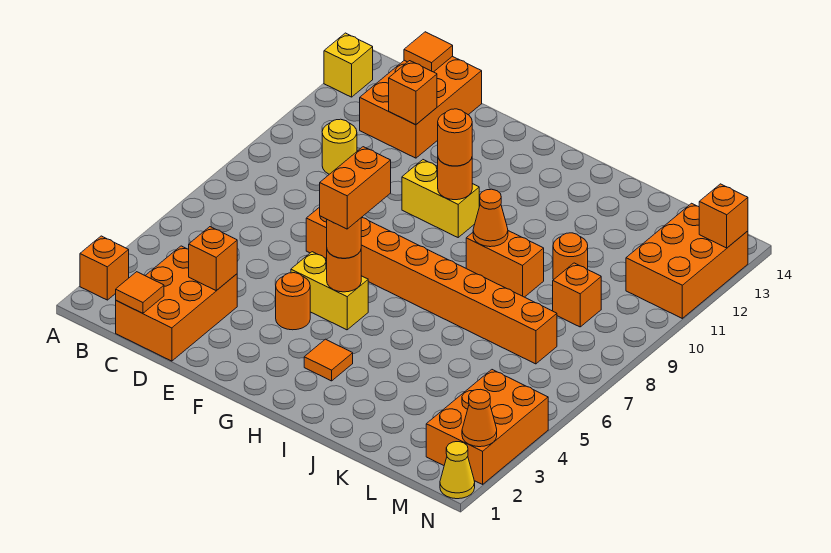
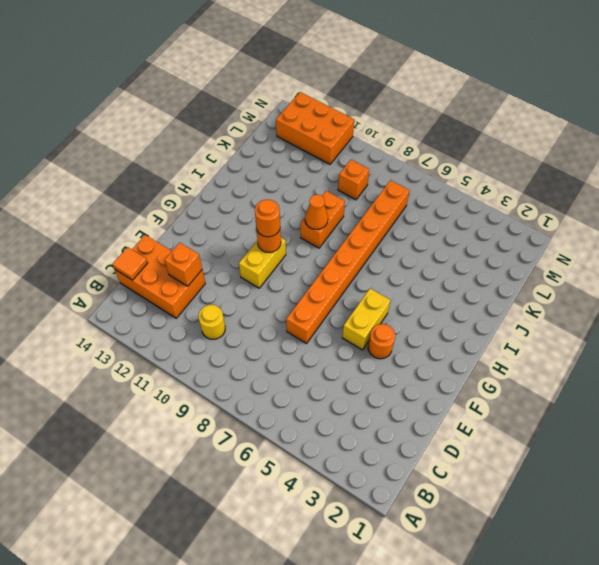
none -> orange 1x1 brick [80,236,129,300]
none -> yellow 1x1 brick [324,33,373,97]
none -> orange 2x3 brick [116,246,237,361]

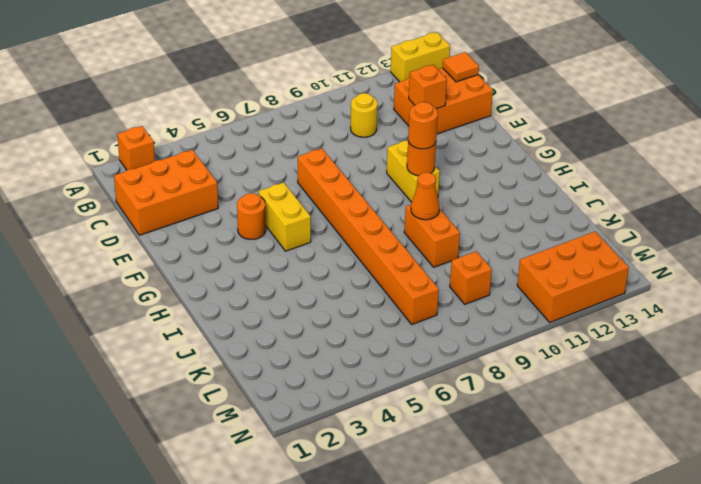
yellow 1x2 brick [391,32,450,82] -> yellow 1x1 brick [324,33,373,97]
none -> orange 1x1 tile [304,339,353,381]
none -> orange 1x1 round brick [553,233,588,280]
none -> orange 2x3 brick [426,370,548,484]

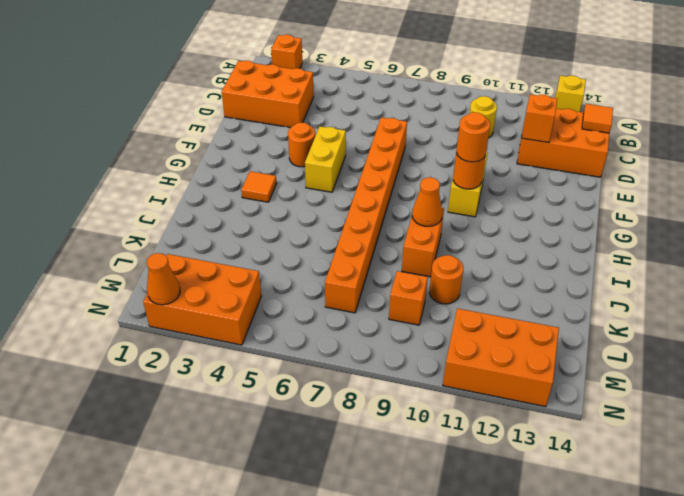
none -> yellow 1x1 cone [440,442,475,499]
none -> orange 1x1 tile [116,272,164,313]
none -> orange 1x1 brick [189,227,237,291]

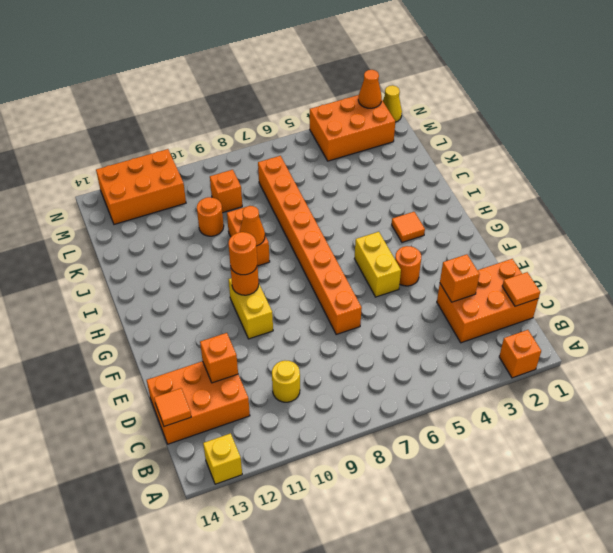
none -> orange 1x1 round brick [327,251,361,292]
none -> orange 1x1 brick [699,184,748,248]
none -> orange 1x1 round brick [327,218,361,258]

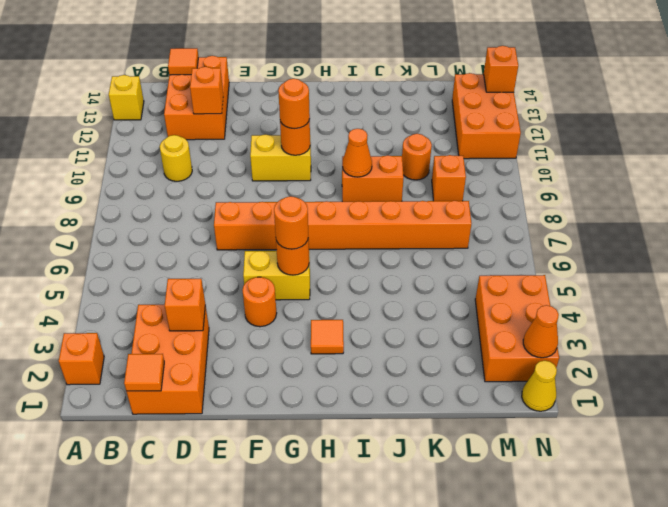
none -> orange 1x2 brick [320,147,391,229]

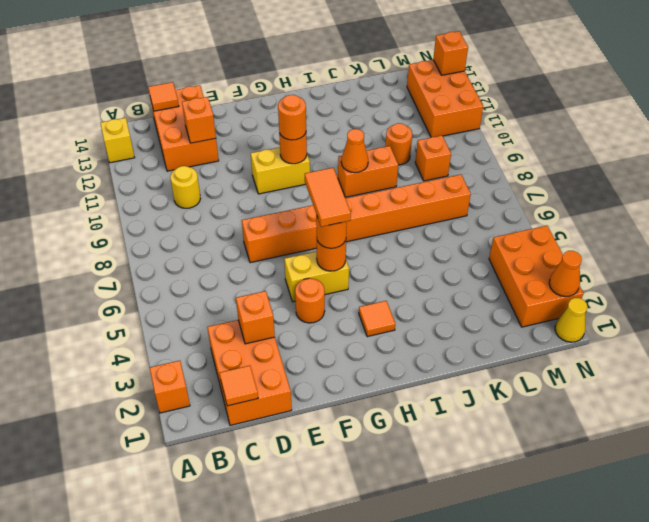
orange 1x2 tile [305,168,351,227] -> orange 1x2 brick [320,147,391,229]

